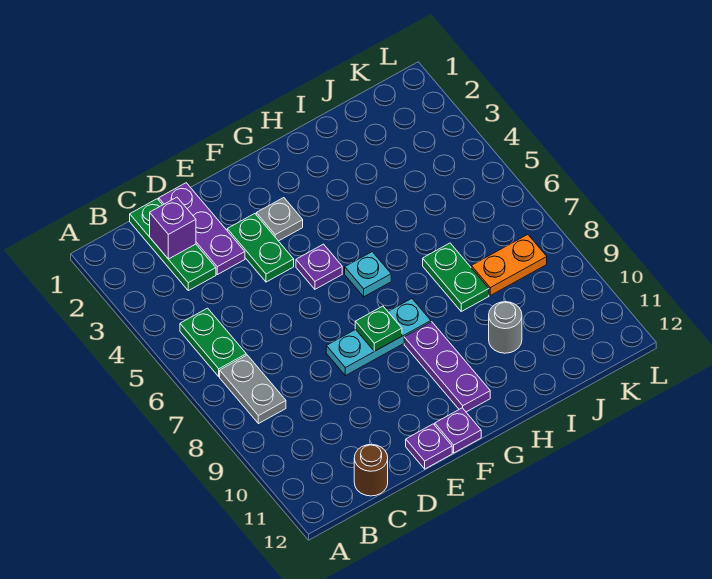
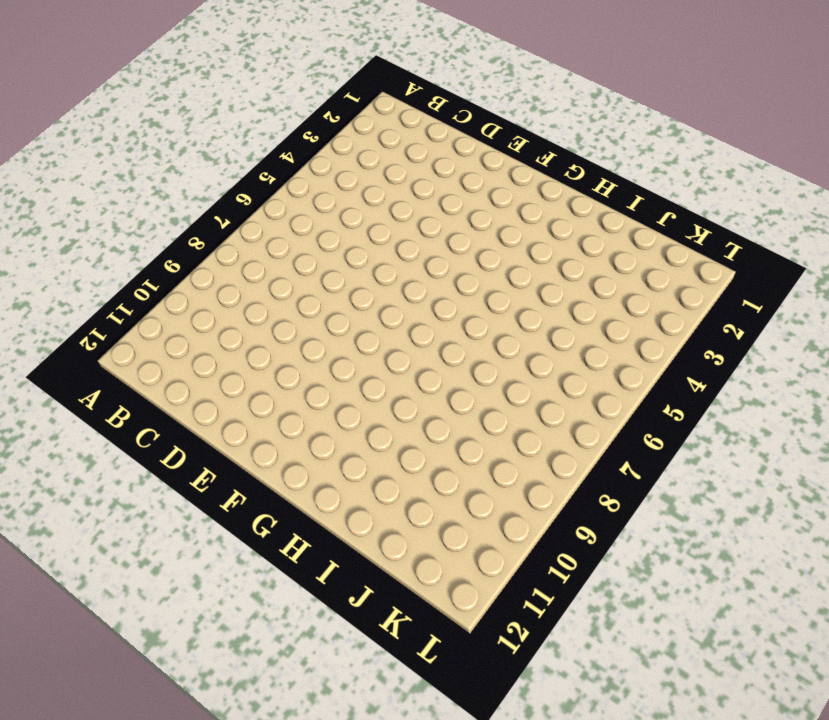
none -> green 1x2 plate [180,308,246,377]
none -> grey 1x2 plate [220,355,286,424]
none -> green 1x3 plate [130,199,216,291]

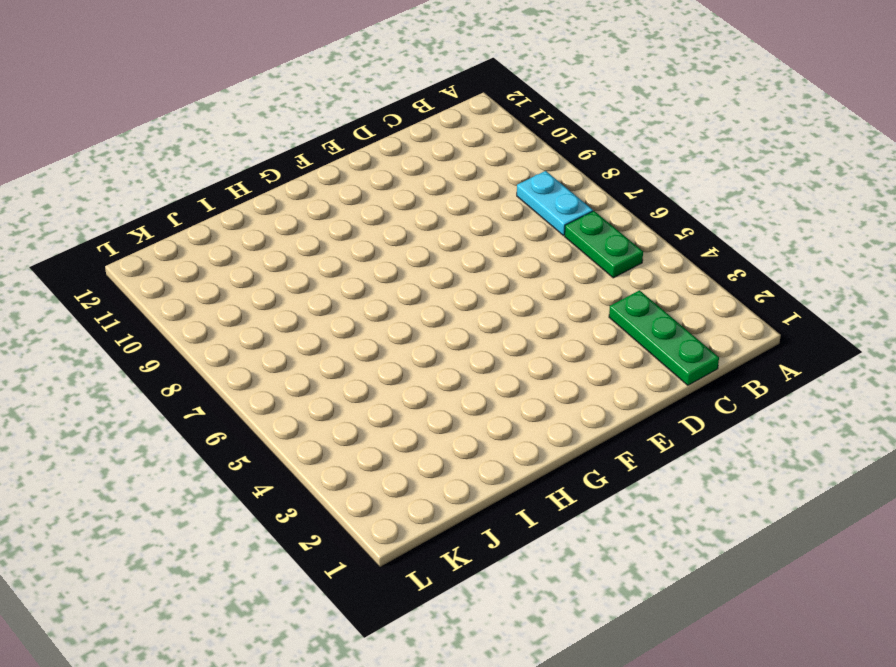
cyan 1x2 plate [517,171,593,236] -> grey 1x2 plate [220,355,286,424]
none -> brown 1x1 round brick [354,444,388,496]
none -> purple 1x3 plate [159,183,245,275]
none -> green 1x2 plate [227,214,294,282]

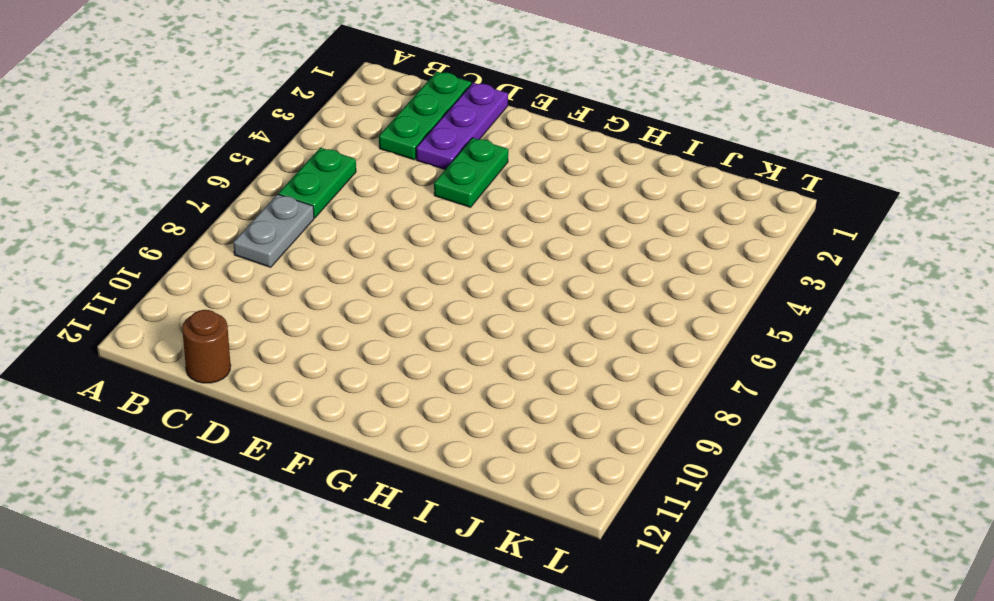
none -> cyan 1x3 plate [326,299,431,376]
none -> purple 1x1 plate [406,424,452,469]
none -> grey 1x1 plate [256,198,303,241]

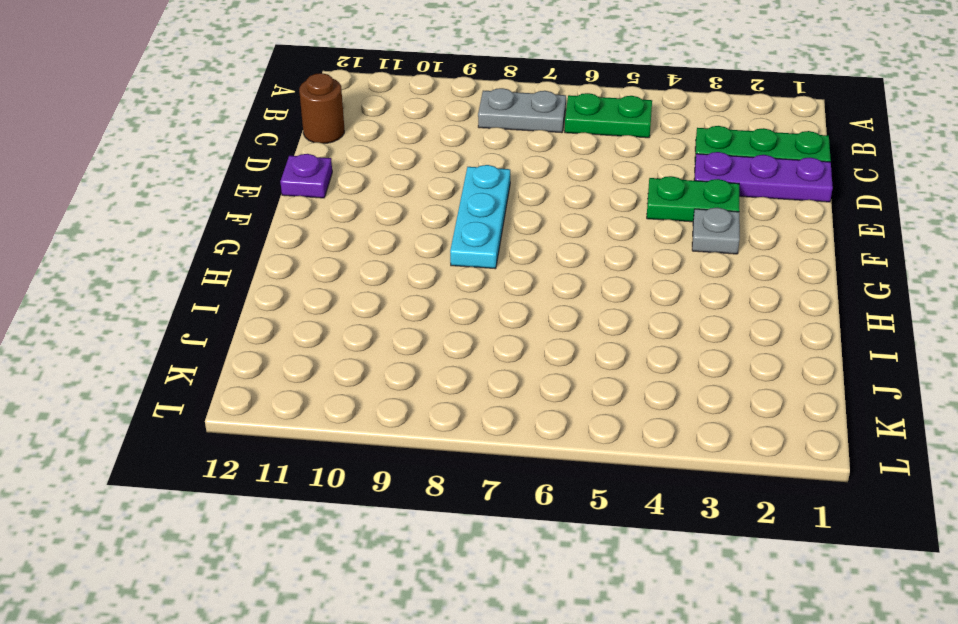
none -> purple 1x1 plate [296,244,342,289]
none -> purple 1x1 plate [435,408,481,453]
none -> cyan 1x1 plate [345,252,391,297]

